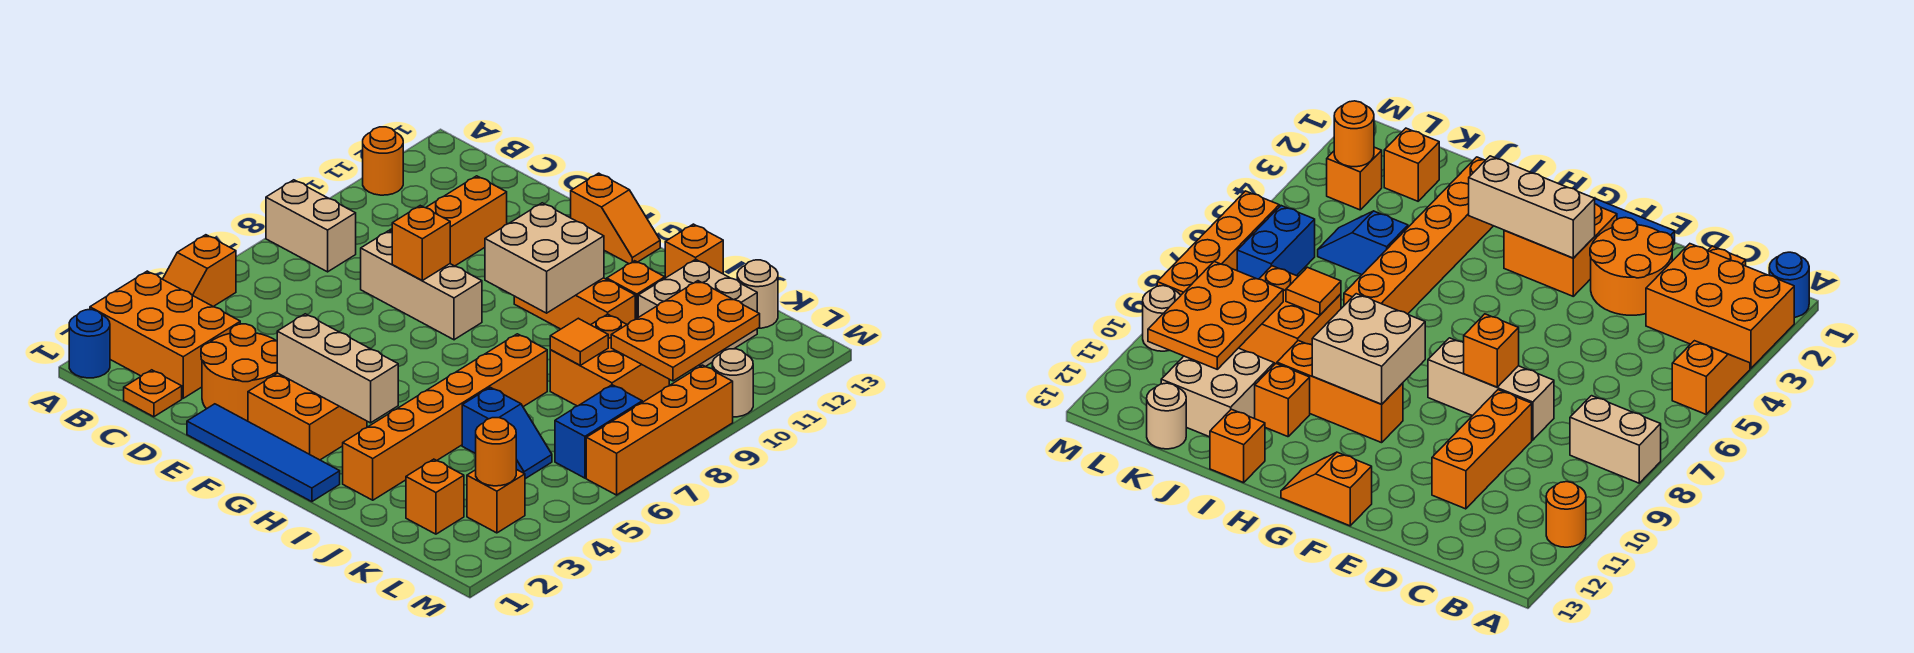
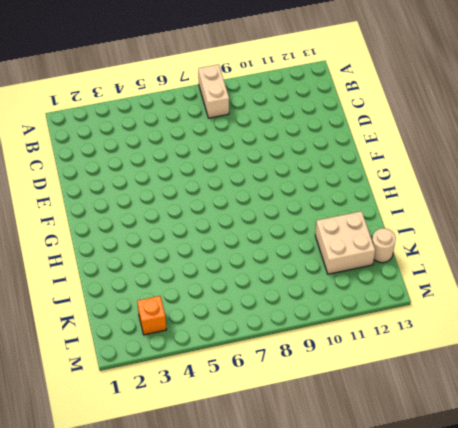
none -> blue 1x1 round brick [69,310,110,378]
none -> orange 2x3 brick [90,271,240,398]
none -> orange 1x2 slope [163,235,236,307]
none -> orange 1x1 round brick [363,127,403,195]

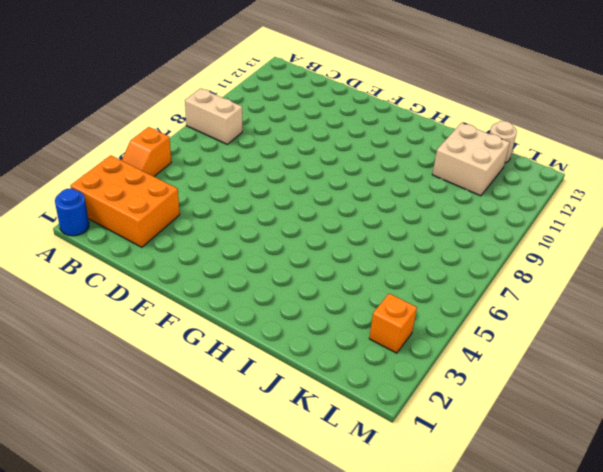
none -> orange 1x1 round brick [363,127,403,195]
none -> orange 1x1 plate [124,370,182,417]
none -> orange 2x2 round brick [201,324,277,421]
none -> tan 1x3 brick [361,231,482,340]

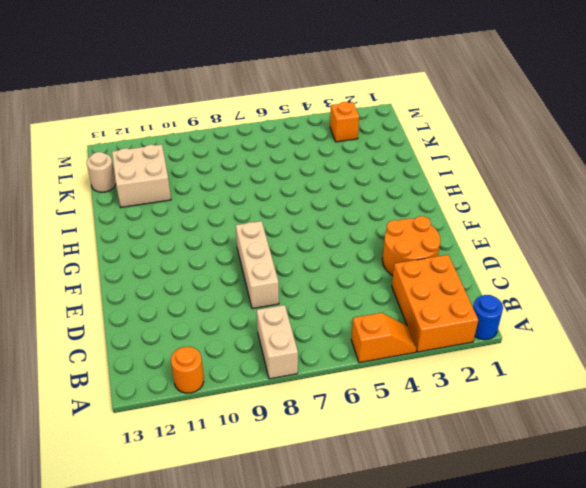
none -> orange 1x1 plate [124,370,182,417]
none -> orange 1x3 brick [390,176,507,266]
none -> blue 1x4 tile [187,404,340,502]
none -> orange 2x2 brick [248,373,367,460]

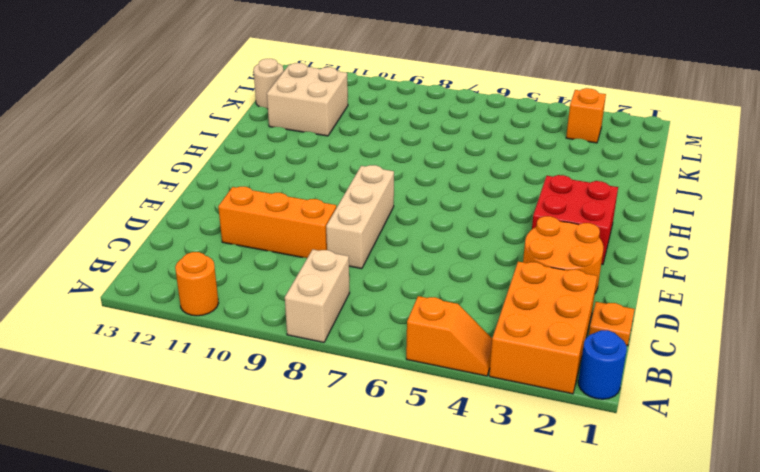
red 2x2 brick [532,175,618,264] -> orange 2x2 brick [248,373,367,460]
none -> blue 1x4 tile [187,404,340,502]
none -> orange 1x2 slope [571,173,660,264]
none -> orange 1x3 brick [514,278,635,329]
none -> orange 1x6 brick [343,334,547,500]

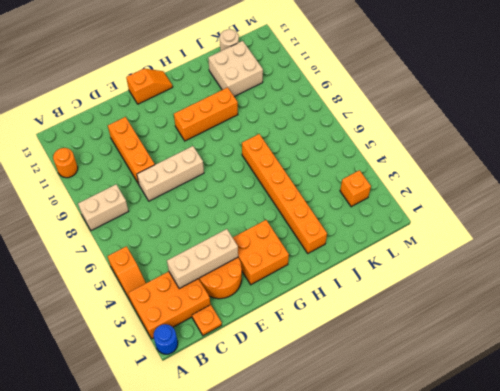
tan 1x3 brick [167,229,238,289] -> tan 1x3 brick moved to [277,314,398,423]
none -> blue 1x4 tile [187,404,340,502]
none -> orange 1x1 brick [607,261,665,319]
none -> orange 1x1 brick [665,224,723,278]
none -> blue 1x2 slope [462,387,552,479]

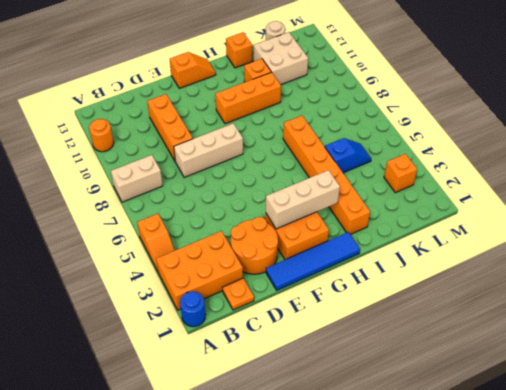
none -> orange 2x2 brick [550,314,669,406]
none -> orange 1x1 brick [406,459,464,534]
none -> blue 1x2 brick [555,385,642,478]
none -> orange 1x4 brick [586,365,733,495]

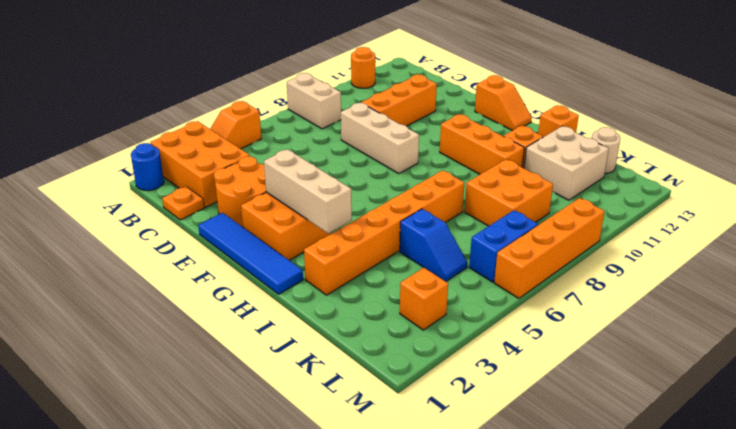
none -> orange 1x1 brick [406,459,464,534]
none -> tan 1x1 round brick [712,349,753,417]
none -> orange 1x1 brick [392,206,450,280]
none -> tan 2x2 brick [485,203,604,313]

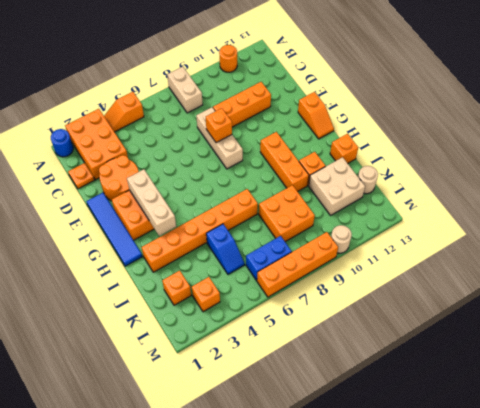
none -> tan 2x2 brick [485,203,604,313]
none -> orange 1x1 tile [550,318,608,365]
none -> orange 2x3 plate [611,281,760,381]
none -> orange 1x1 round brick [476,418,516,486]

